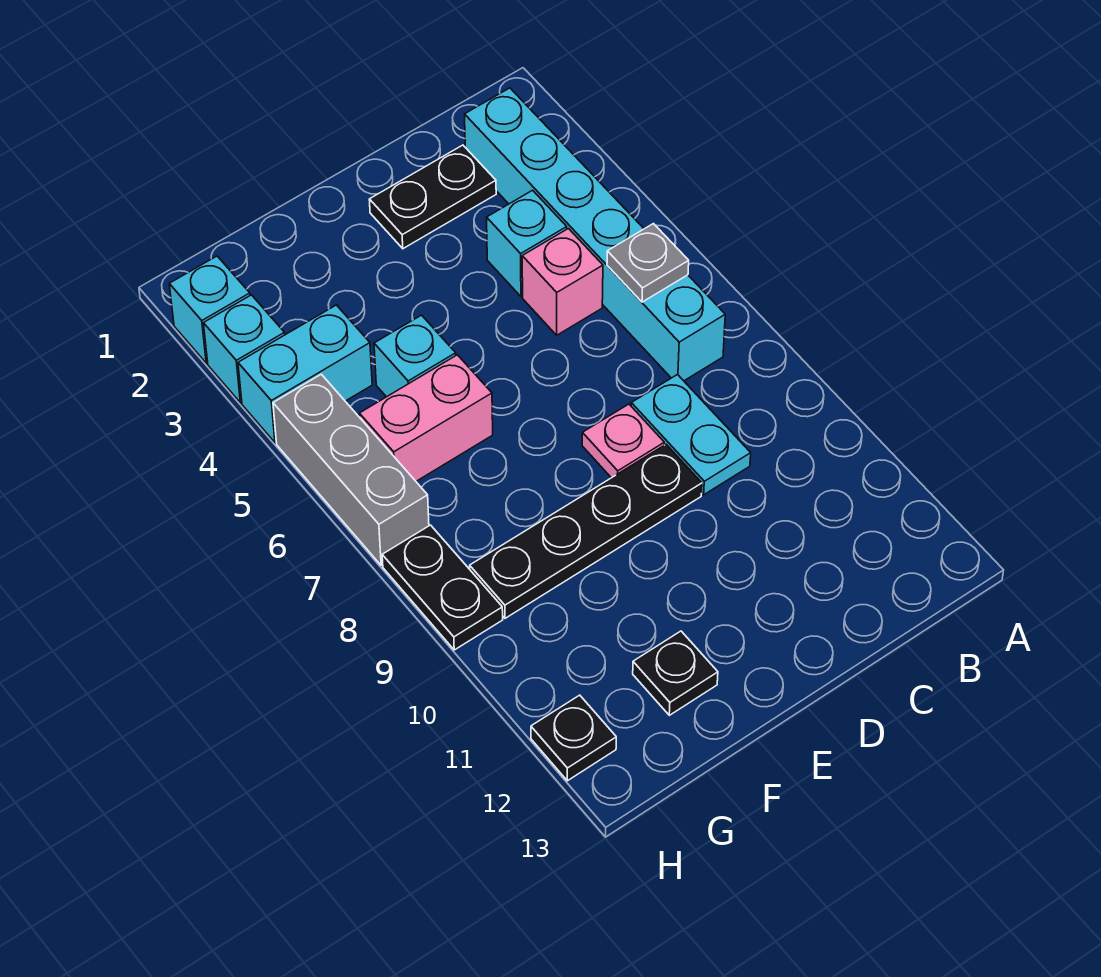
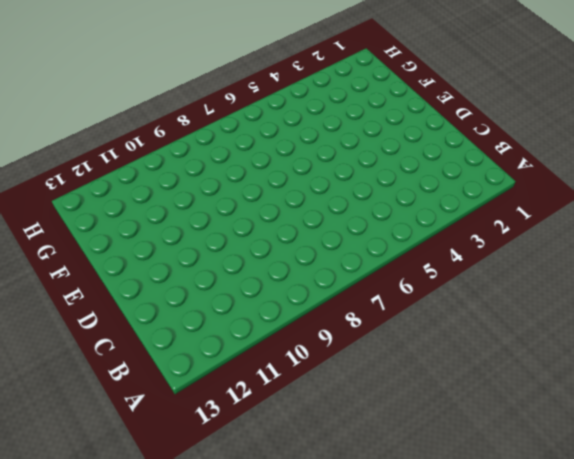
none -> cyan 1x6 brick [465,88,725,381]
none -> black 1x2 plate [369,145,496,249]
none -> cyan 1x1 brick [487,190,567,297]

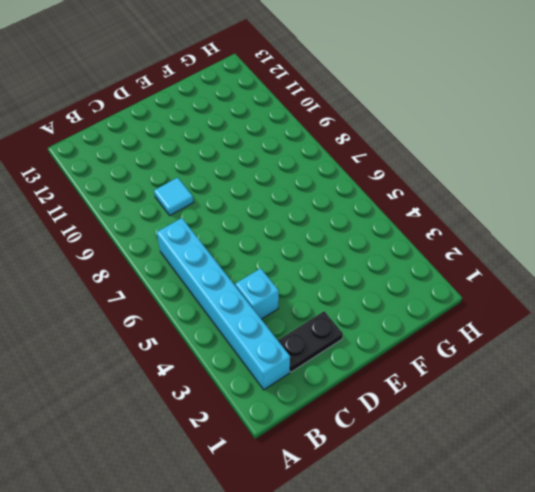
cyan 1x1 tile [154,178,194,215] -> cyan 1x2 plate [631,375,751,495]
none -> pink 1x1 brick [522,229,603,335]
none -> pink 1x1 plate [582,404,664,478]
none -> black 1x4 plate [470,445,702,618]

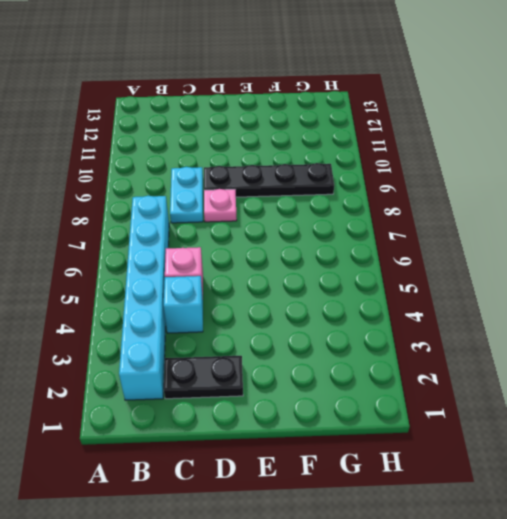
none -> cyan 1x1 brick [374,315,456,397]
none -> pink 1x2 brick [359,355,493,481]
none -> black 1x1 plate [633,631,718,715]

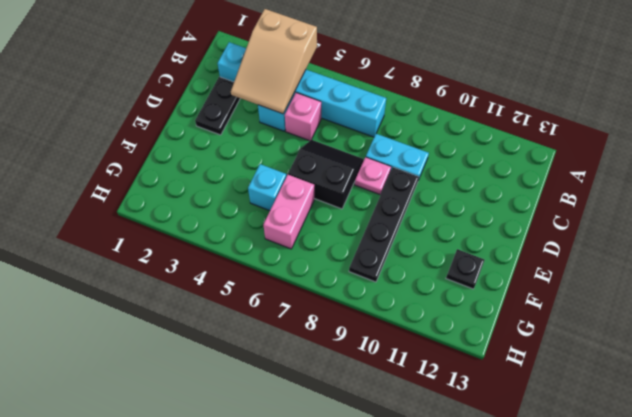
tan 2x3 slope [231,9,317,114] -> none
black 2x2 slope [288,140,364,209] -> none
none -> cyan 1x2 brick [238,305,372,443]
none -> cyan 1x1 brick [169,256,250,363]
none -> cyan 1x1 brick [204,295,285,403]

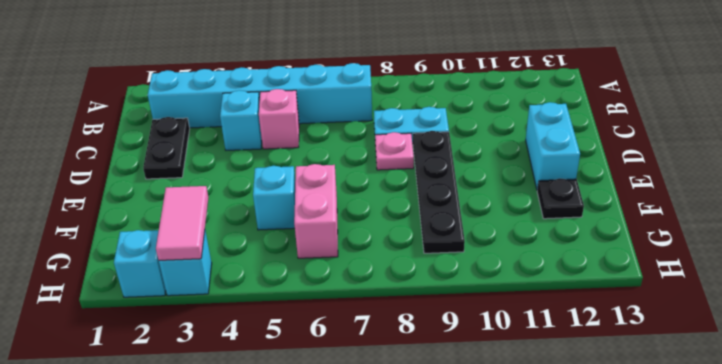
cyan 1x2 brick [526,102,580,189] -> cyan 1x2 brick moved to [238,305,372,443]
pink 1x2 tile [156,186,208,260] -> none
none -> grey 1x3 brick [273,374,429,565]
none -> black 1x2 plate [382,525,503,650]
none -> black 1x1 plate [531,695,616,781]

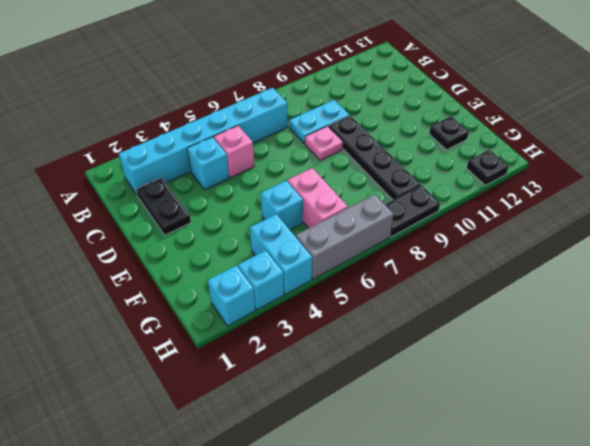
none -> grey 1x1 plate [607,224,689,302]

